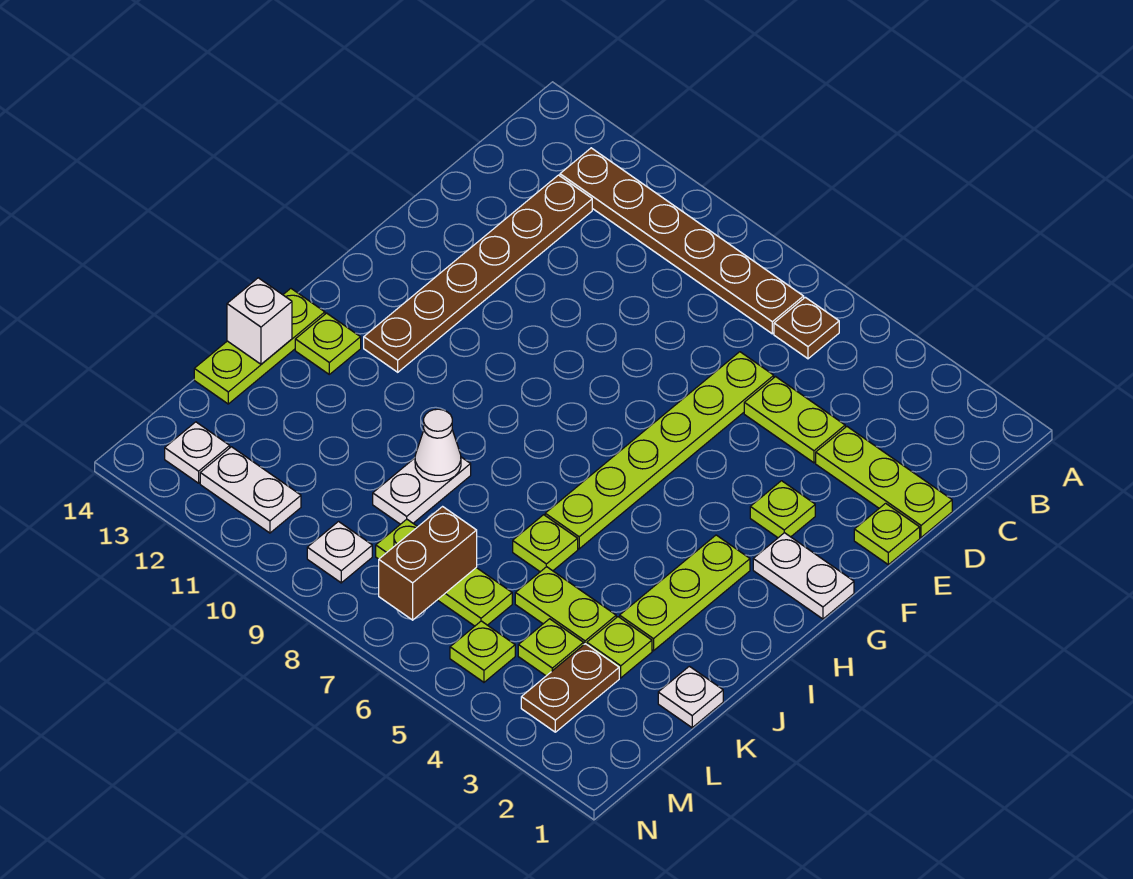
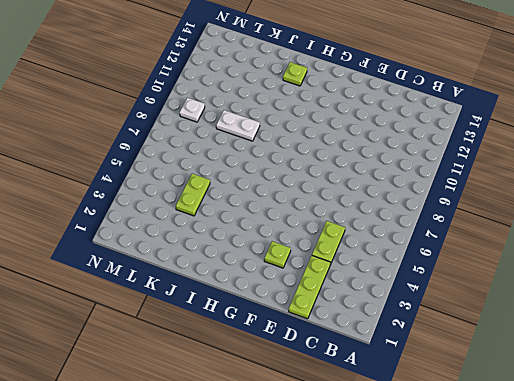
none -> brown 1x1 plate [774,297,839,359]
none -> brown 1x6 plate [560,148,804,334]
none -> brown 1x6 plate [364,175,592,372]

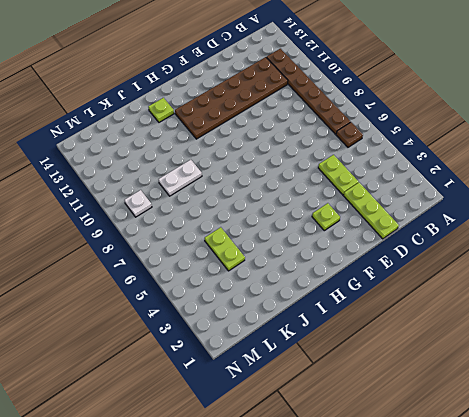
brown 2x6 plate [175,57,288,139] -> brown 1x6 plate [364,175,592,372]
none -> lime 1x6 plate [545,352,774,549]
none -> lime 1x1 plate [854,503,920,565]
none -> white 1x2 plate [753,533,854,619]

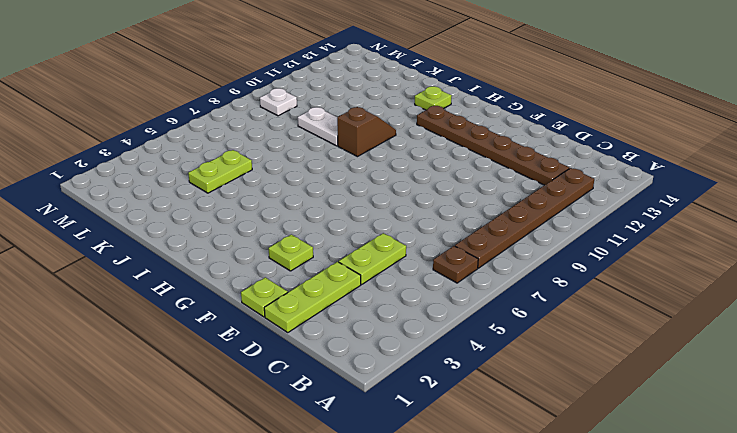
brown 1x2 slope [337,107,396,157] -> none
none -> lime 1x6 plate [545,352,774,549]
none -> white 1x2 plate [753,533,854,619]
none -> lime 1x3 plate [620,535,750,651]

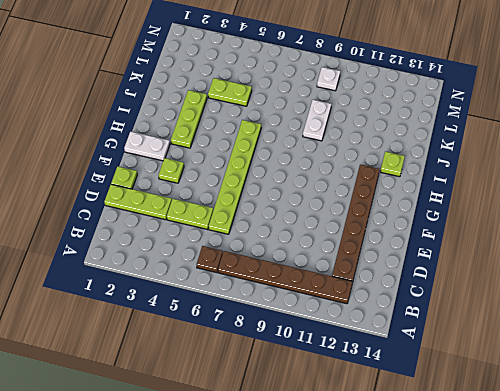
none -> lime 1x3 plate [194,289,325,404]
none -> lime 1x1 plate [513,515,578,572]
none -> white 1x1 plate [658,666,723,728]

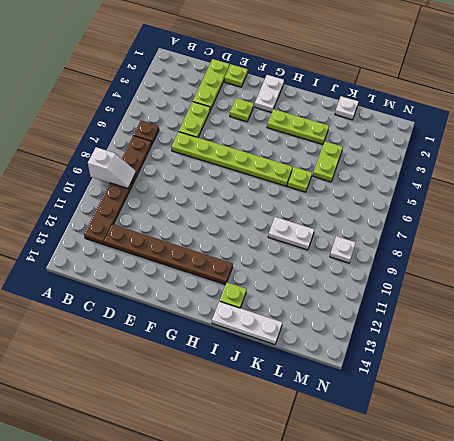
white 1x2 slope [88,147,136,188] -> none
white 1x3 plate [212,301,282,345] -> lime 1x3 plate [194,289,325,404]
none -> lime 1x1 plate [587,617,652,678]
none -> brown 1x2 plate [521,644,619,732]
none -> lime 1x1 plate [518,619,584,676]

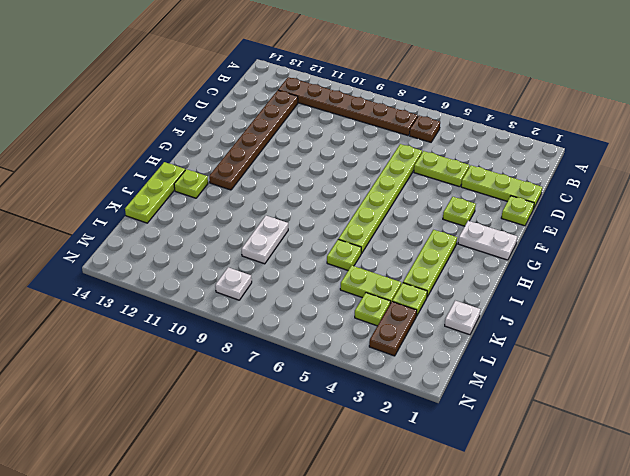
none -> lime 1x3 plate [376,519,512,626]
none -> lime 1x1 plate [450,621,515,682]
none -> white 1x2 plate [200,447,301,533]

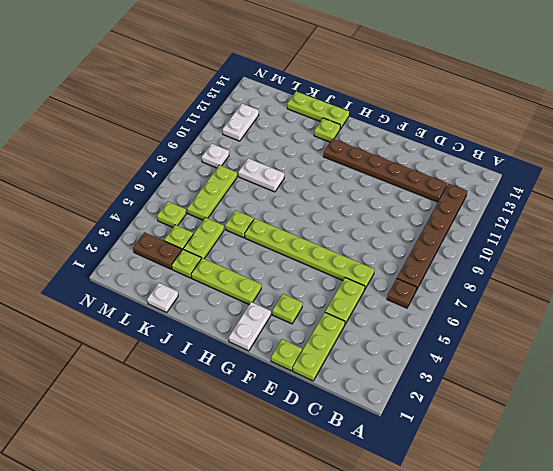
none -> white 1x1 plate [165,422,230,483]
none -> white 1x1 cone [415,409,461,482]
none -> white 1x1 brick [227,278,292,364]

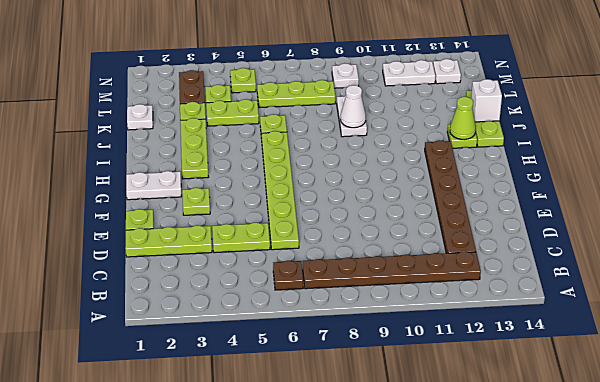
lime 1x1 cone [450,97,476,140] -> none
none -> brown 1x2 brick [379,507,477,620]

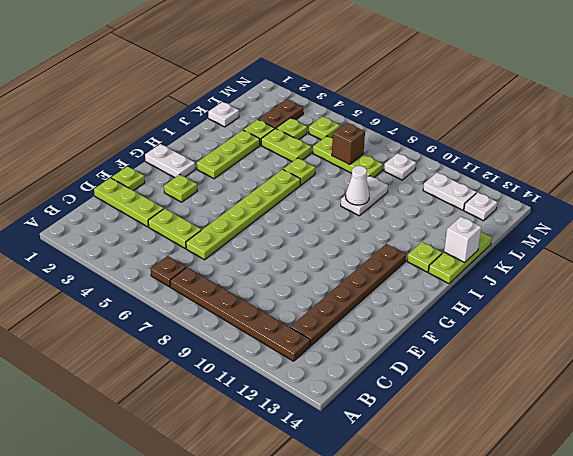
brown 1x1 brick [332,123,365,165] -> brown 1x2 brick [379,507,477,620]

